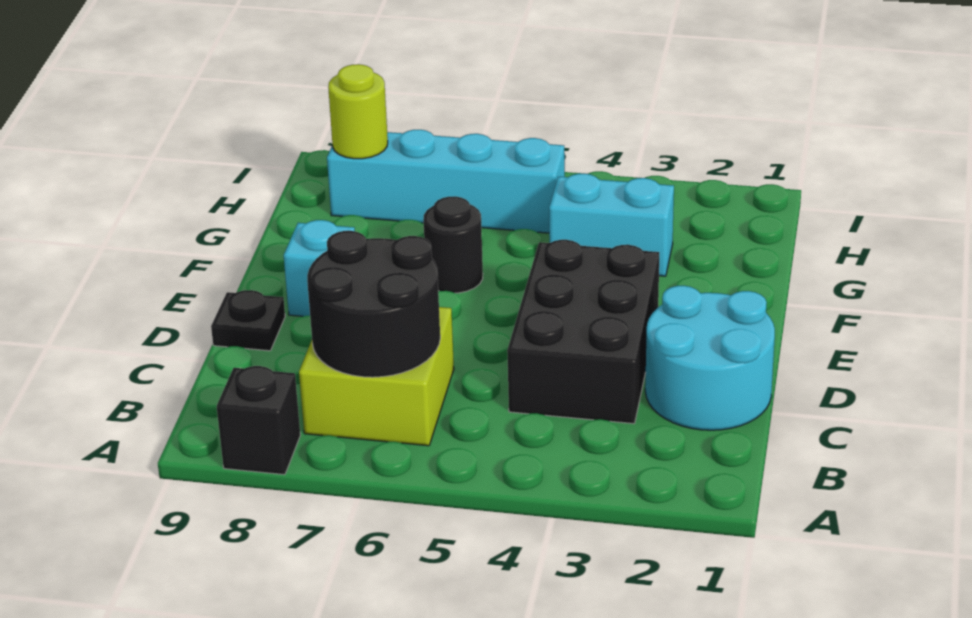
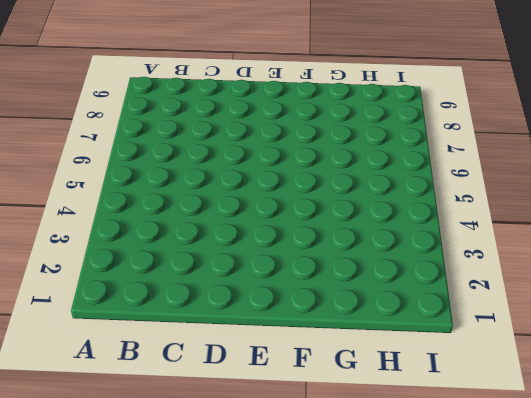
none -> black 1x1 brick [217,366,300,475]
none -> lime 2x2 brick [299,307,454,446]

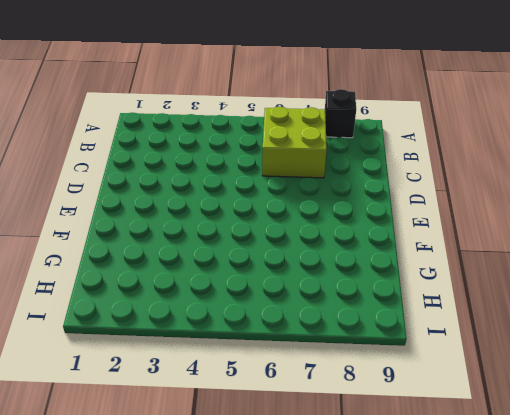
none -> cyan 2x2 round brick [645,286,775,430]
none -> black 2x3 brick [507,240,659,424]

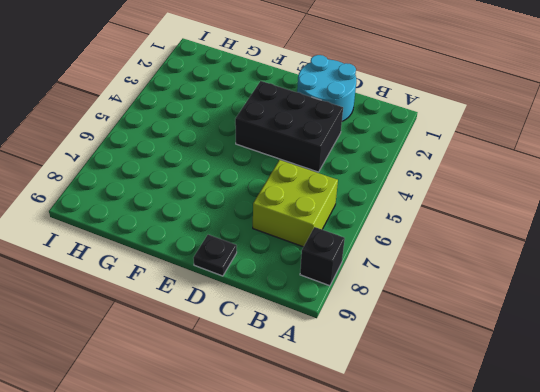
none -> cyan 1x1 brick [284,220,355,316]
none -> black 1x1 round brick [423,196,483,293]

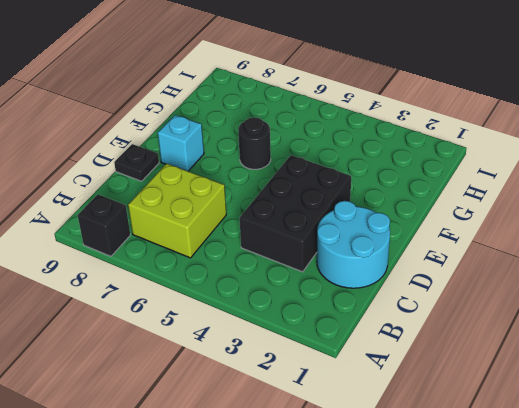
none -> cyan 1x2 brick [549,174,674,276]
none -> cyan 1x4 brick [327,130,565,233]

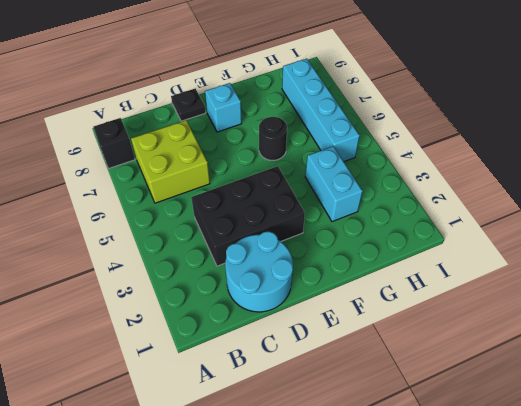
none -> black 2x2 round brick [307,231,440,377]
none -> lime 1x1 round brick [328,64,388,159]

